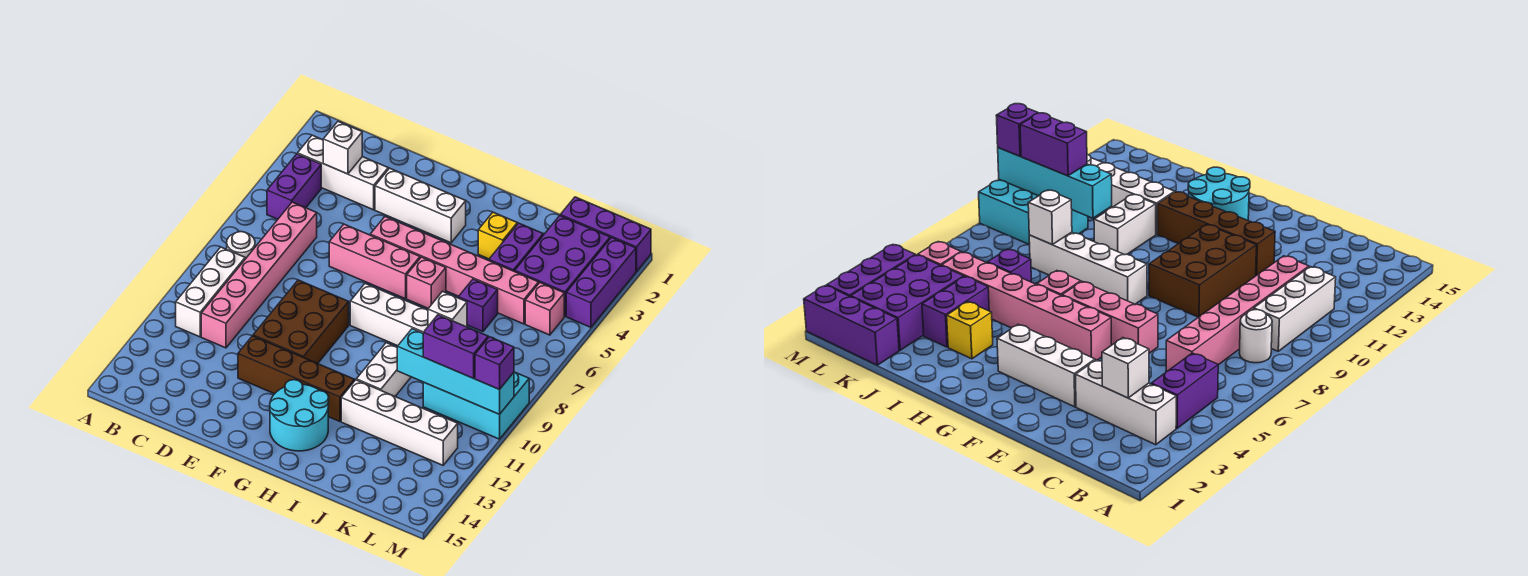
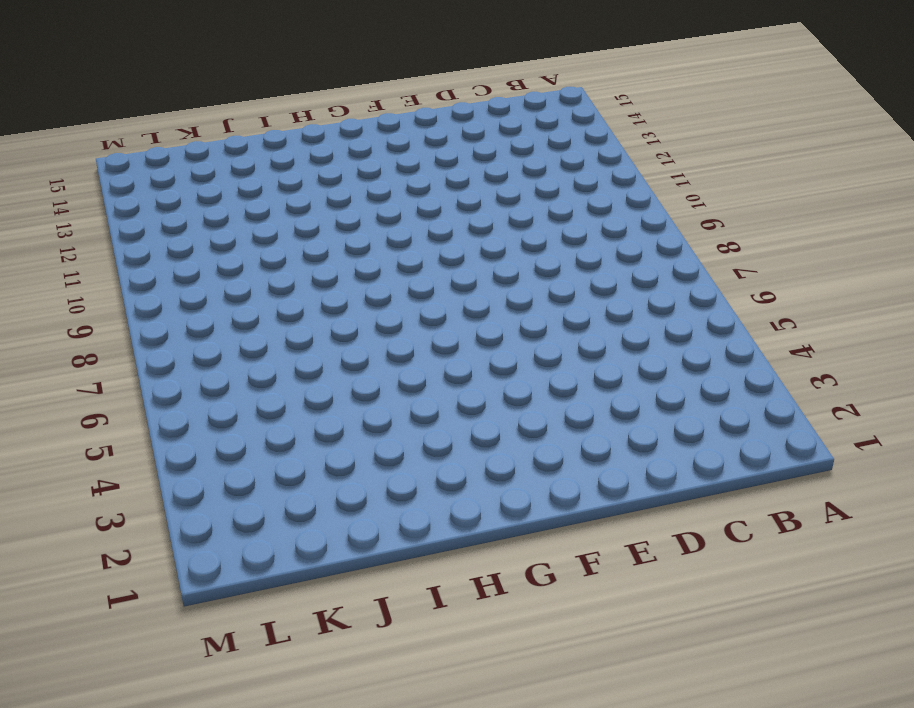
none -> white 1x3 brick [298,135,388,210]
none -> purple 1x2 brick [267,154,321,219]
none -> white 1x1 round brick [227,232,255,259]

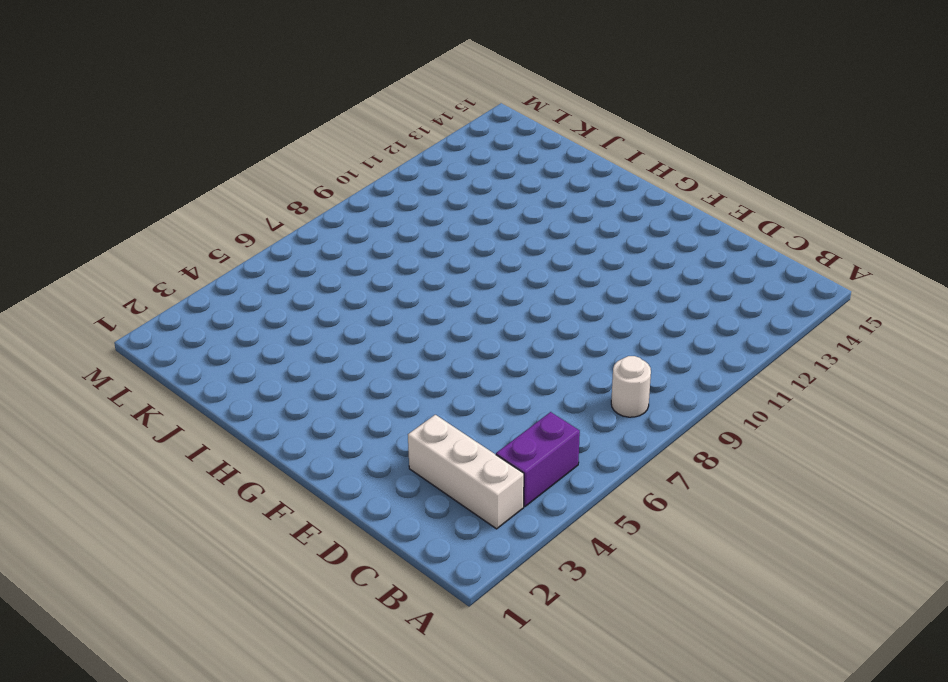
none -> white 1x3 brick [176,247,245,337]
none -> pink 1x6 brick [201,202,317,348]
none -> white 1x3 brick [375,168,466,243]

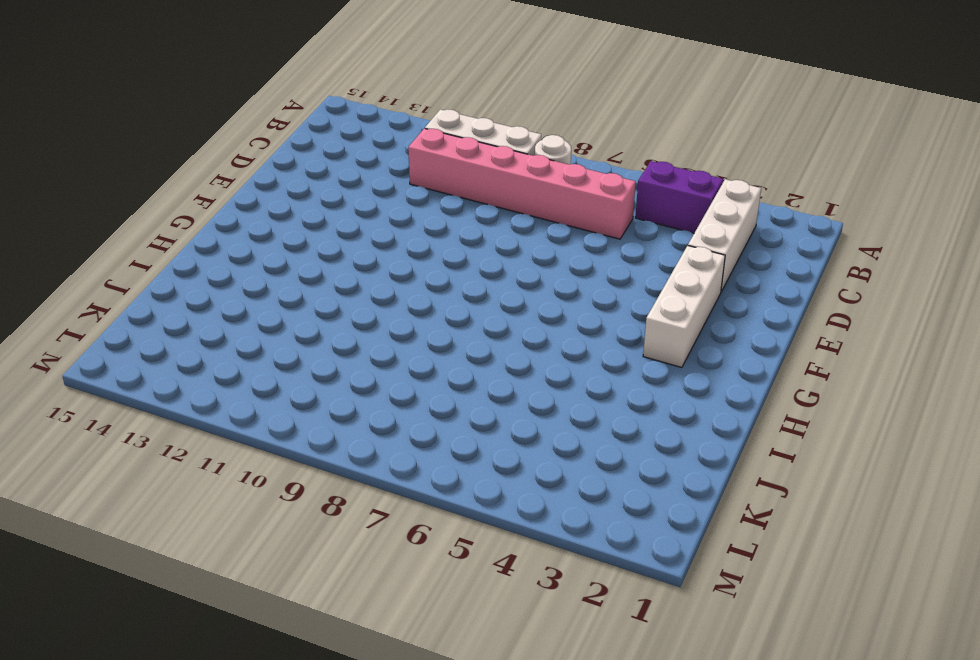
none -> pink 1x3 brick [329,224,420,299]
none -> brown 2x3 brick [253,280,349,364]
none -> brown 1x4 brick [238,336,354,421]

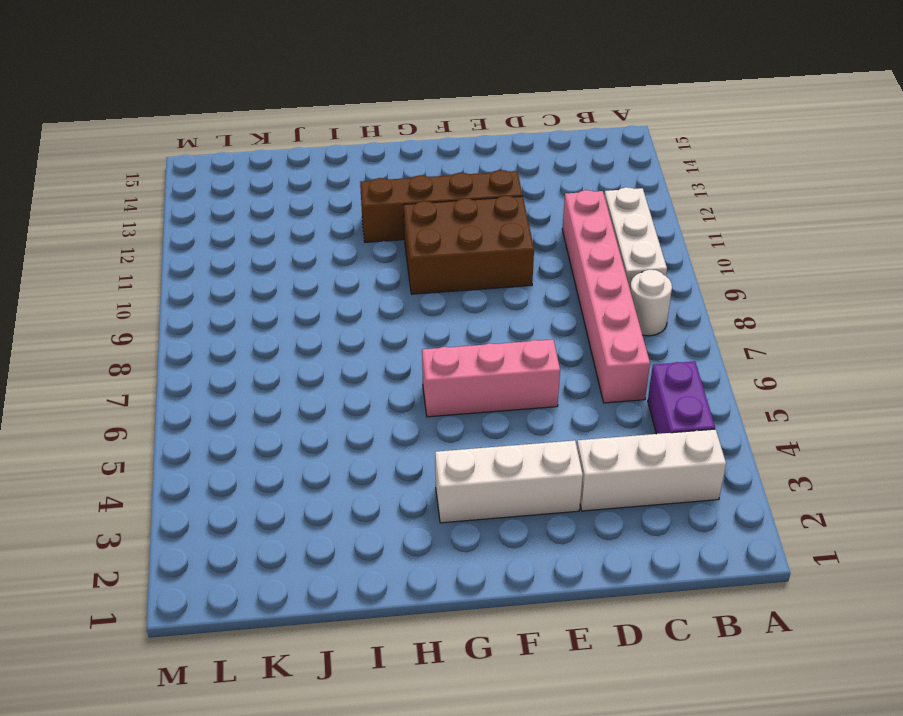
brown 2x3 brick [404,196,534,294] -> brown 2x3 brick turned to [253,280,349,364]
none -> pink 1x6 brick [370,217,539,324]
none -> white 1x4 brick [350,283,428,346]
none -> cyan 2x2 round brick [270,380,329,451]

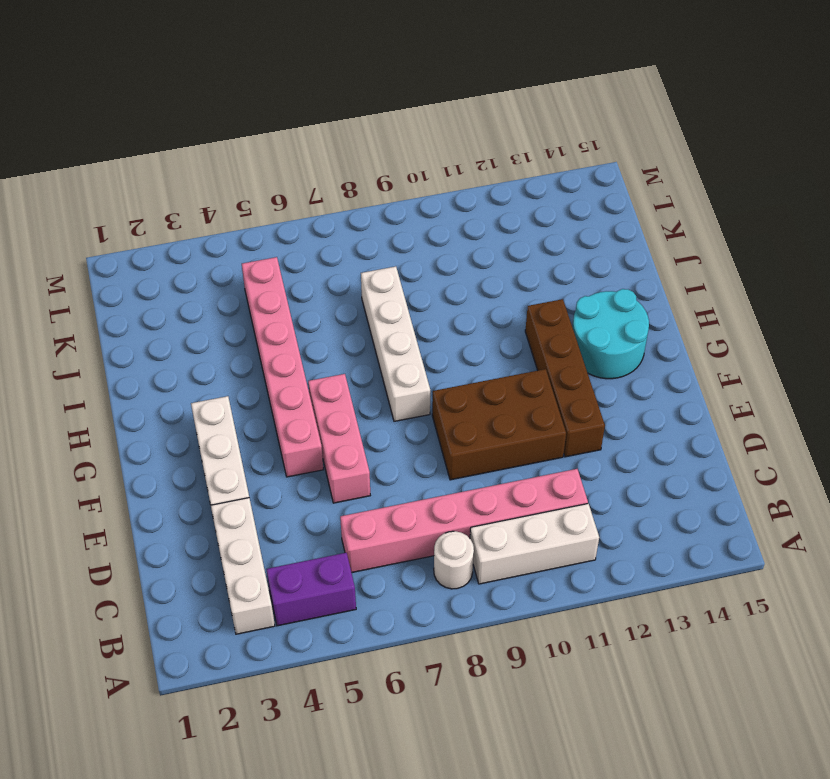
none -> pink 1x1 brick [407,257,446,308]
none -> yellow 1x1 brick [478,212,517,259]
none -> white 1x2 brick [356,343,411,396]

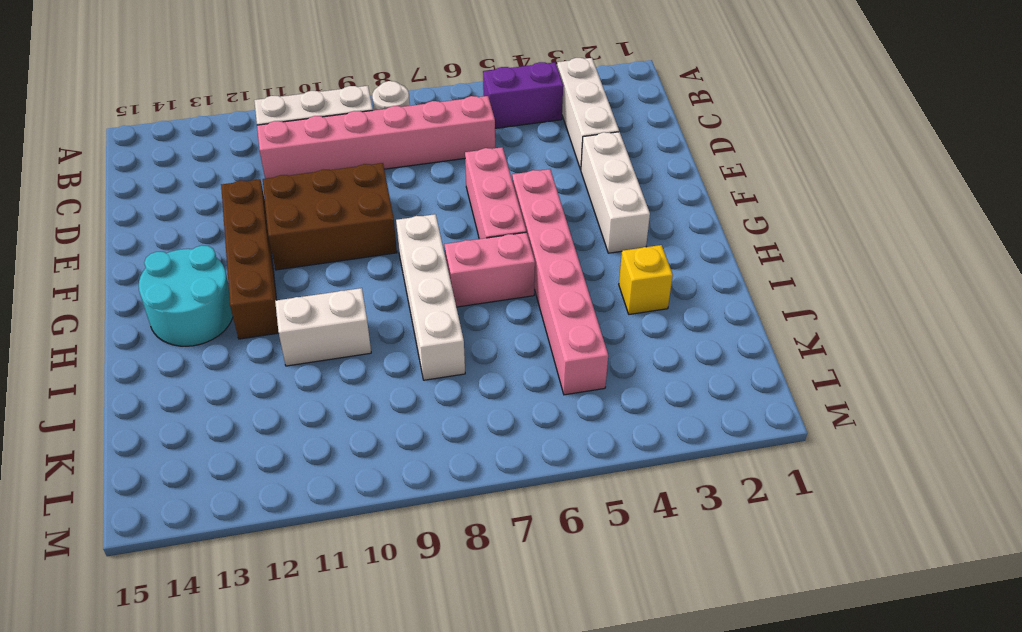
pink 1x2 brick [445,232,535,307] -> pink 1x1 brick [407,257,446,308]
none -> white 1x4 brick [341,380,458,465]
none -> purple 1x2 brick [489,223,543,271]
none -> purple 1x1 brick [458,279,498,332]

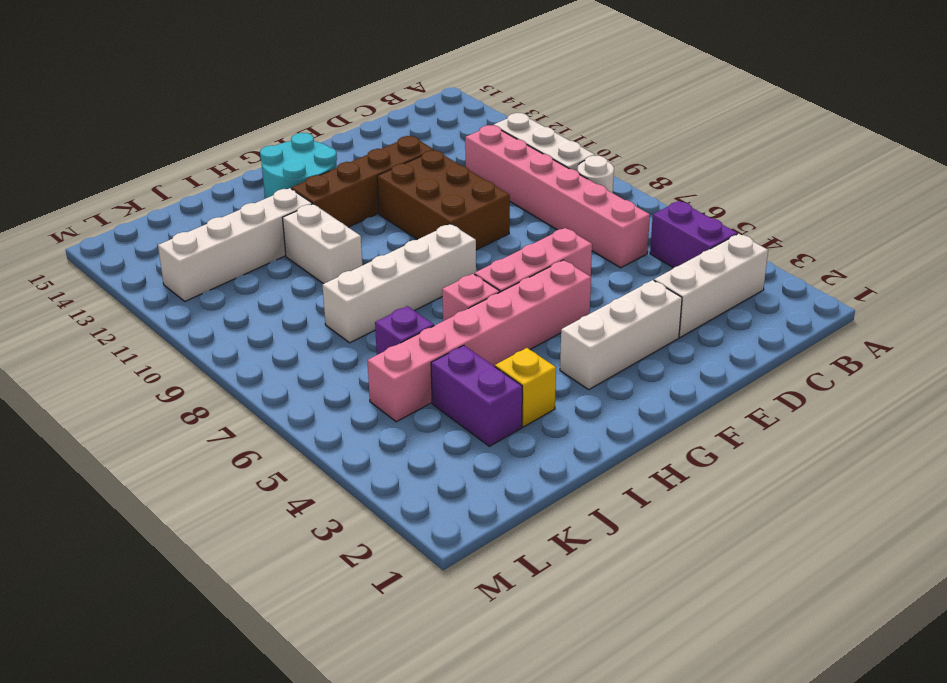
none -> purple 1x3 brick [560,197,651,271]
none -> purple 2x3 brick [515,216,610,316]
none -> cyan 2x3 brick [423,372,529,439]

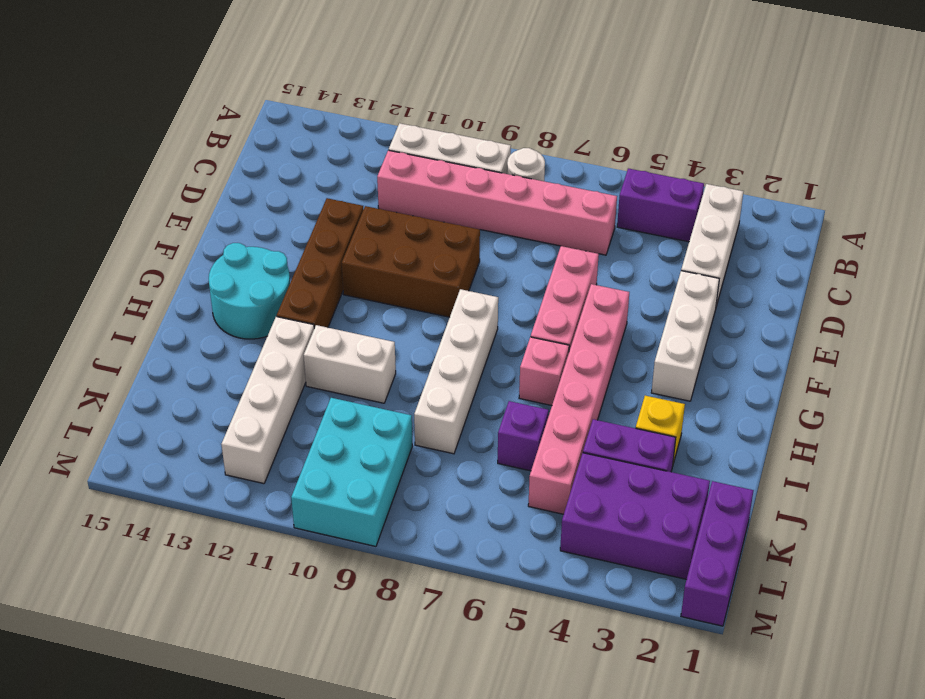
none -> pink 1x1 brick [525,283,564,335]
none -> purple 1x3 brick [566,238,636,327]
none -> white 1x1 brick [323,122,362,174]

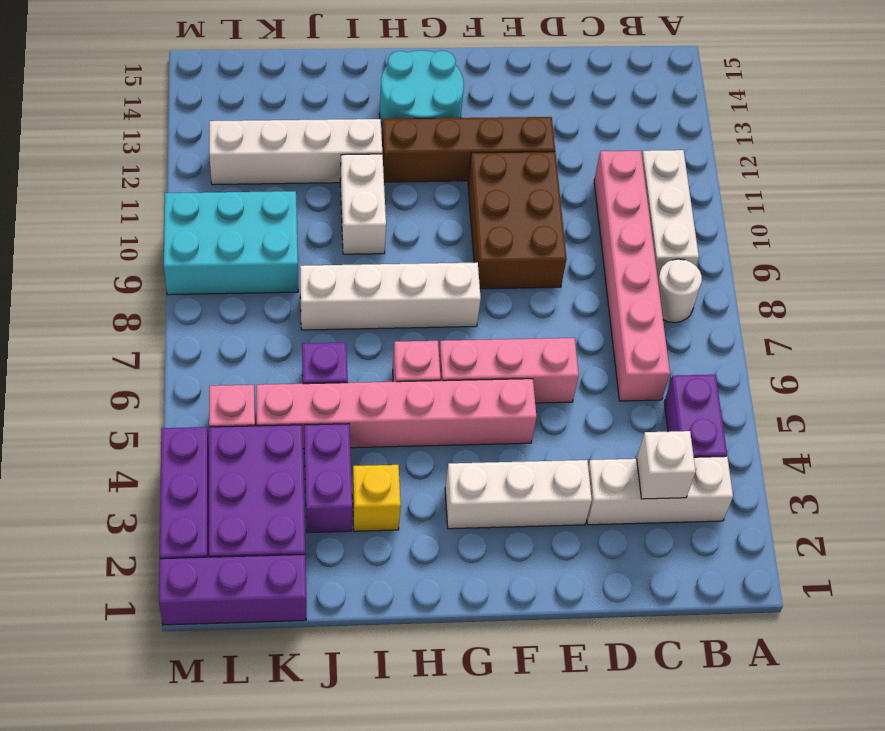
none -> white 1x1 brick [428,291,467,327]
none -> cyan 1x4 brick [397,329,514,414]
none -> purple 1x2 brick [423,315,488,378]

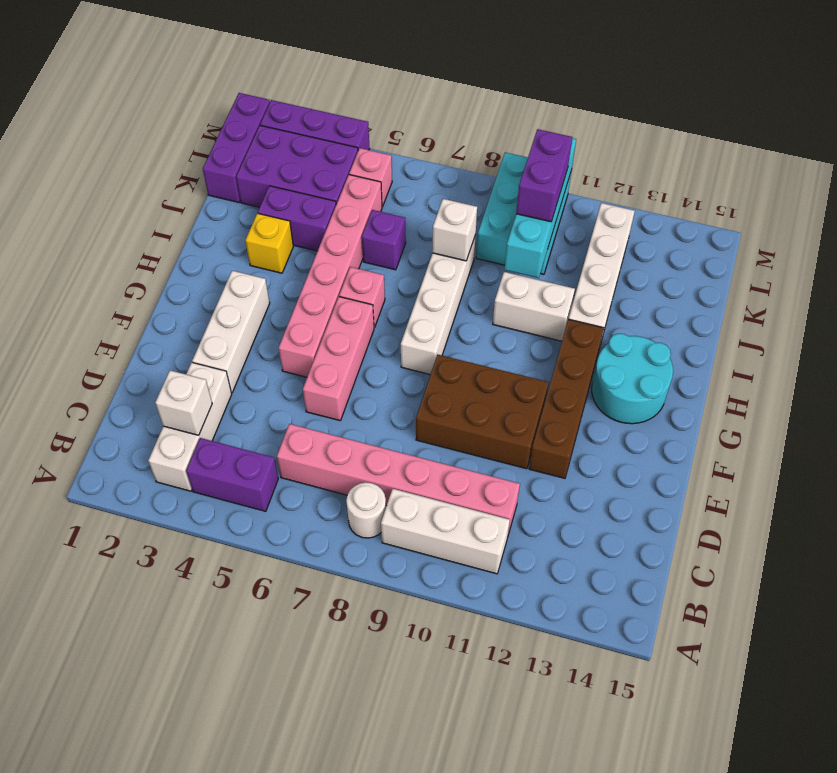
none -> purple 1x1 brick [475,337,514,390]

